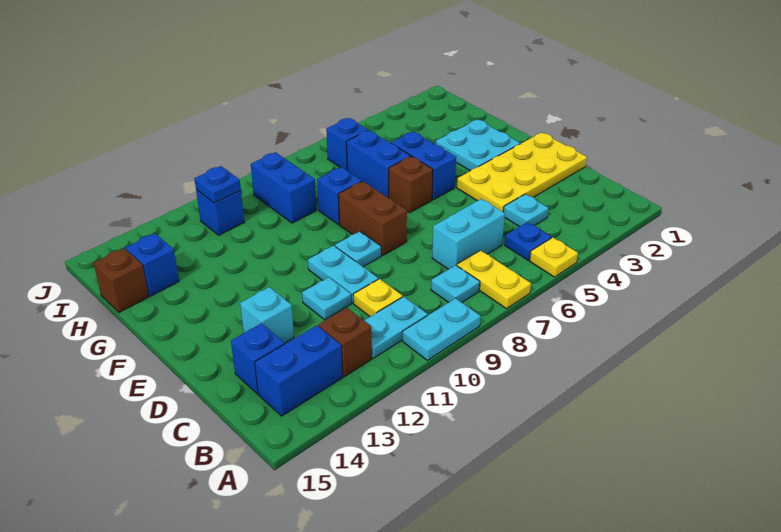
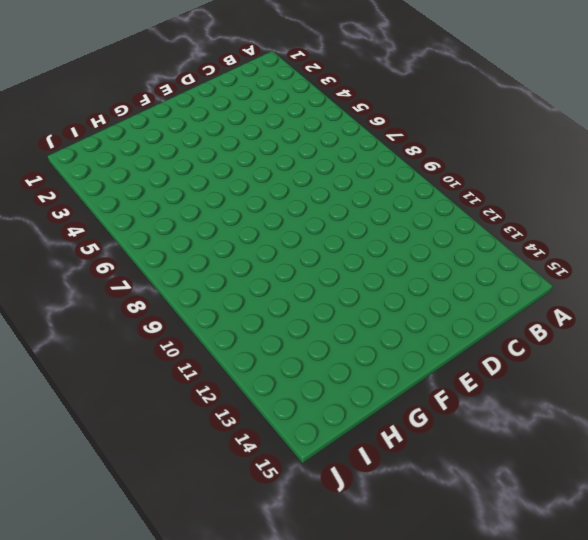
none -> yellow 1x1 plate [530,238,578,277]
none -> yellow 1x2 plate [457,250,531,309]
none -> cyan 1x2 plate [403,298,481,360]

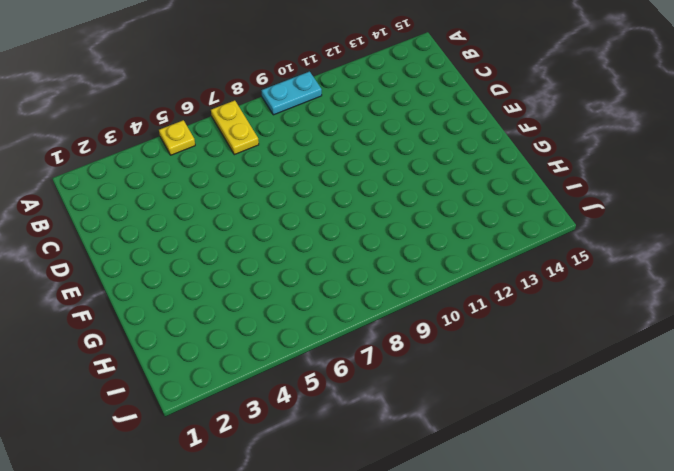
none -> blue 1x1 plate [505,222,551,260]
none -> cyan 1x1 plate [431,265,480,302]
none -> cyan 1x2 plate [364,296,428,358]

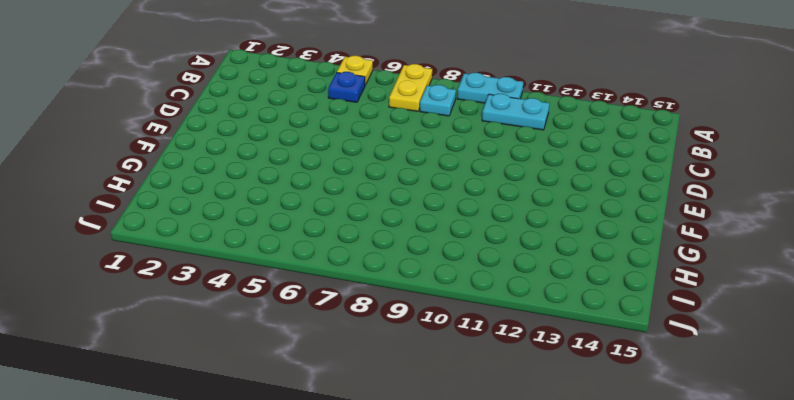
none -> brown 1x1 brick [318,308,372,377]
none -> blue 1x2 brick [255,325,342,416]
none -> cyan 1x1 plate [503,194,548,227]

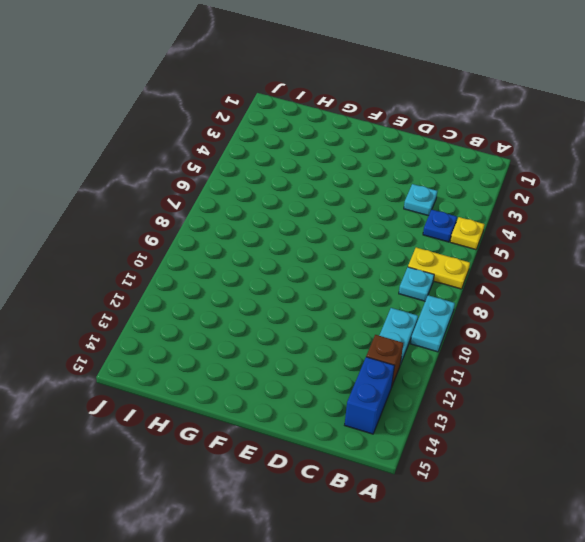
none -> cyan 1x2 brick [432,199,505,269]
none -> yellow 1x1 plate [353,279,403,316]
none -> blue 1x1 brick [231,323,285,394]

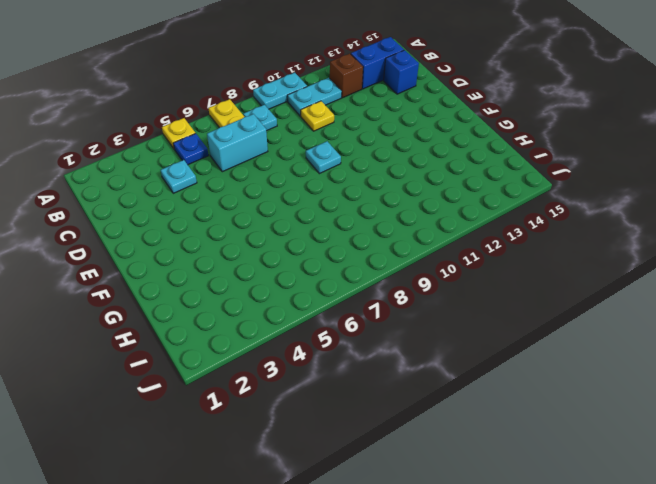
none -> yellow 2x4 plate [457,133,587,212]
none -> cyan 1x2 plate [308,246,378,303]
none -> cyan 1x1 plate [302,277,351,320]

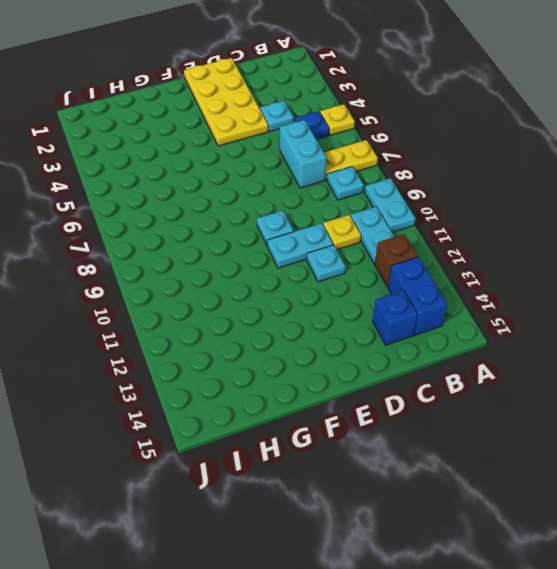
none -> cyan 1x1 brick [240,287,294,343]
none -> brown 1x2 brick [338,181,407,256]
none -> cyan 2x2 plate [436,119,520,171]

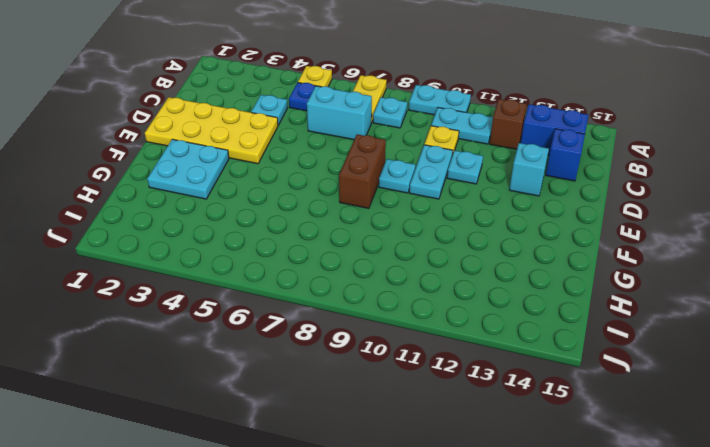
none -> blue 1x2 brick [391,131,456,200]
none -> brown 1x1 brick [389,156,433,213]
none -> blue 1x2 brick [346,130,411,198]

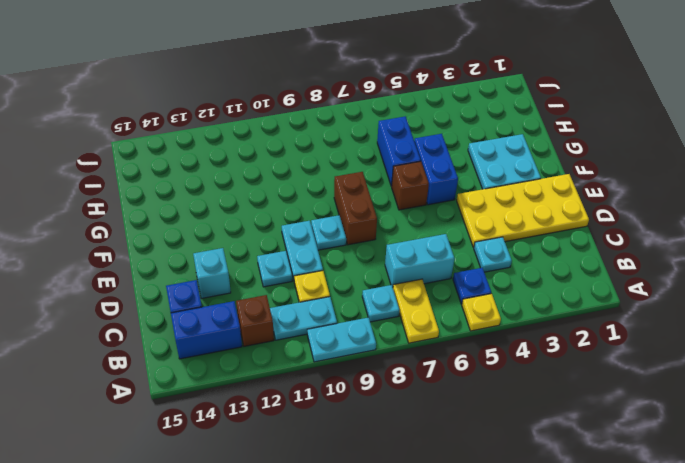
none -> blue 1x1 brick [317,167,362,224]
none -> blue 1x2 brick [251,152,317,223]
none -> blue 1x1 brick [126,233,179,296]

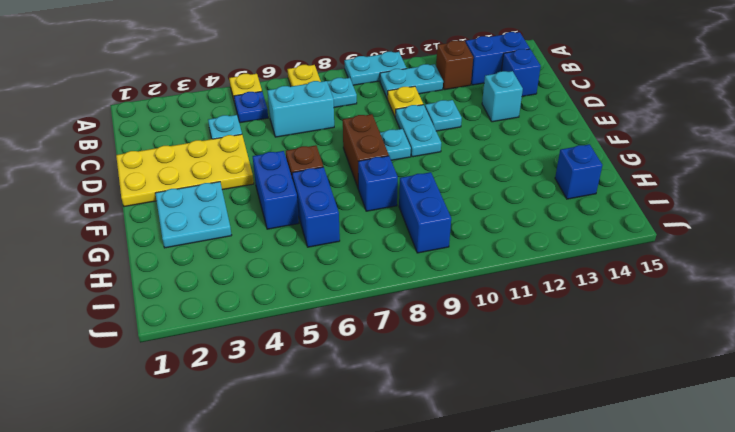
none -> brown 1x1 brick [94,248,149,312]
none -> blue 1x1 brick [326,118,368,170]
none -> blue 1x1 brick [196,190,244,235]

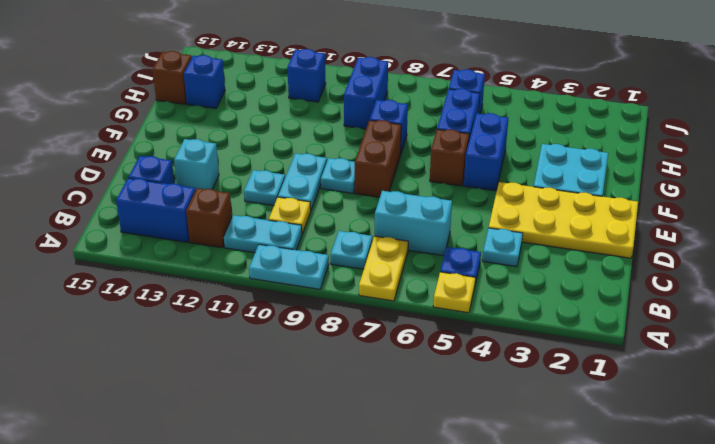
none -> blue 1x1 plate [194,166,241,203]

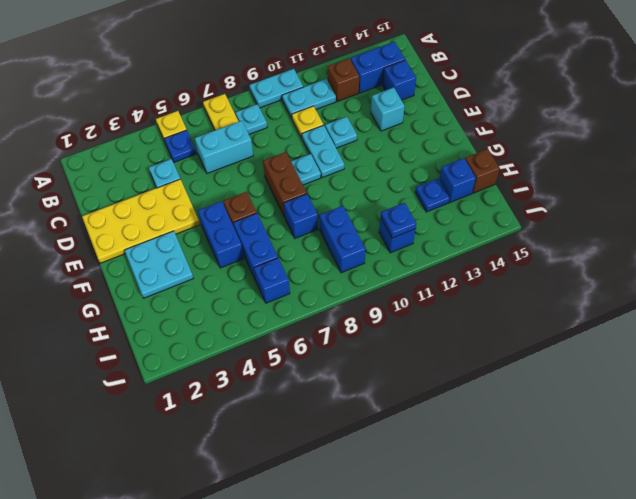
blue 1x1 plate [415,179,450,212] -> none

